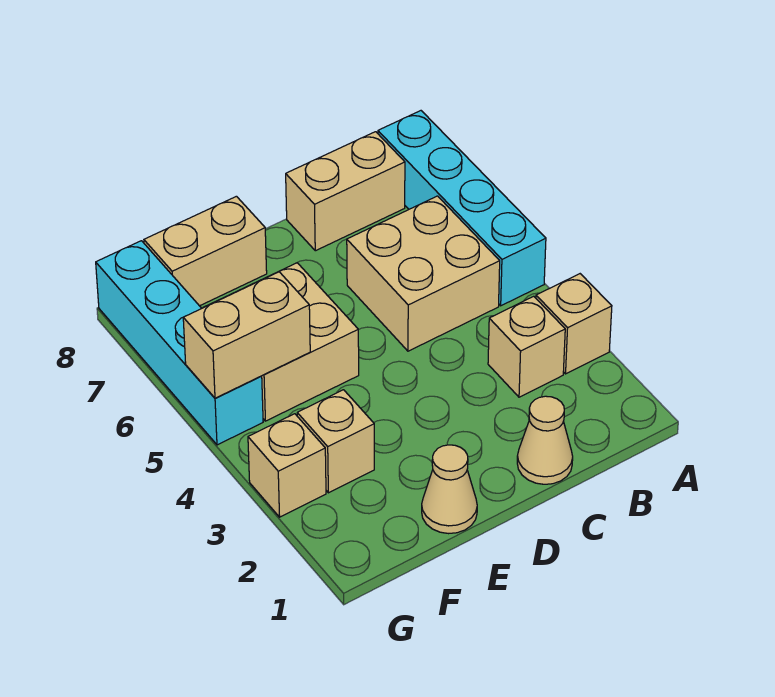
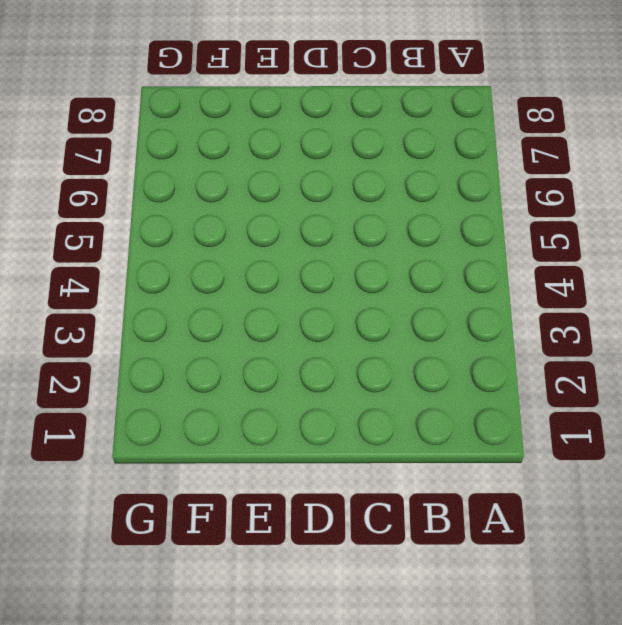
none -> tan 1x1 brick [536,274,612,374]
none -> cyan 1x4 brick [378,111,546,306]
none -> tan 1x1 brick [488,296,565,397]

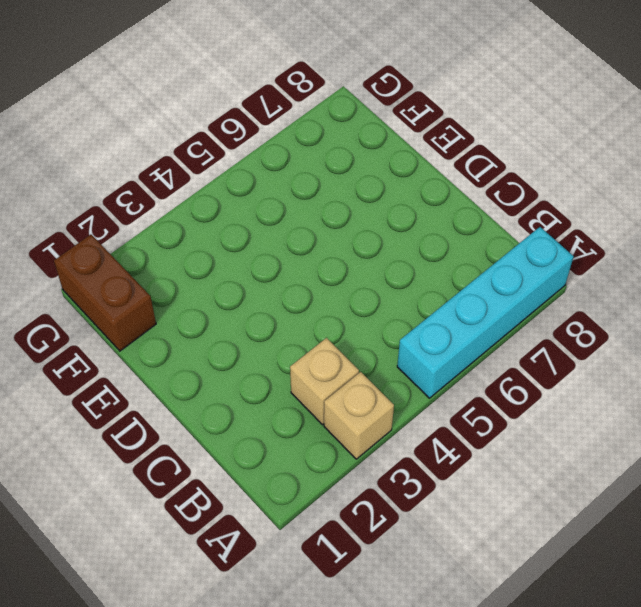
brown 1x2 brick [54,235,156,351] -> none
none -> tan 2x2 brick [347,196,500,351]
none -> tan 1x2 brick [286,132,405,251]
none -> tan 1x1 cone [517,396,573,484]

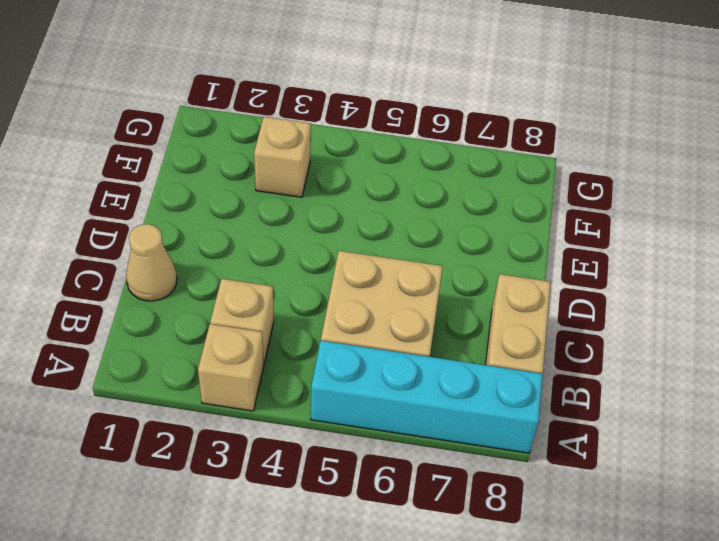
none -> tan 1x1 cone [422,445,477,534]
none -> tan 2x2 brick [205,263,359,421]
none -> tan 1x2 brick [144,196,267,306]

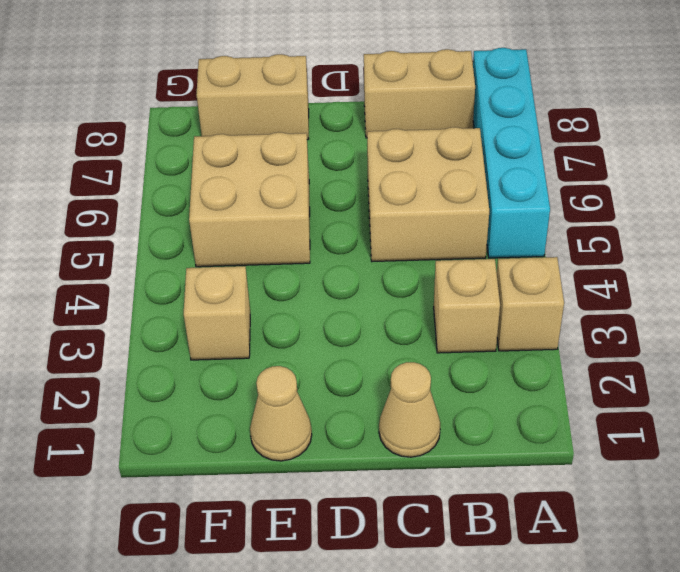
none -> tan 1x1 brick [248,414,326,517]
none -> cyan 1x4 brick [96,241,263,445]
none -> tan 1x2 brick [183,272,310,398]

